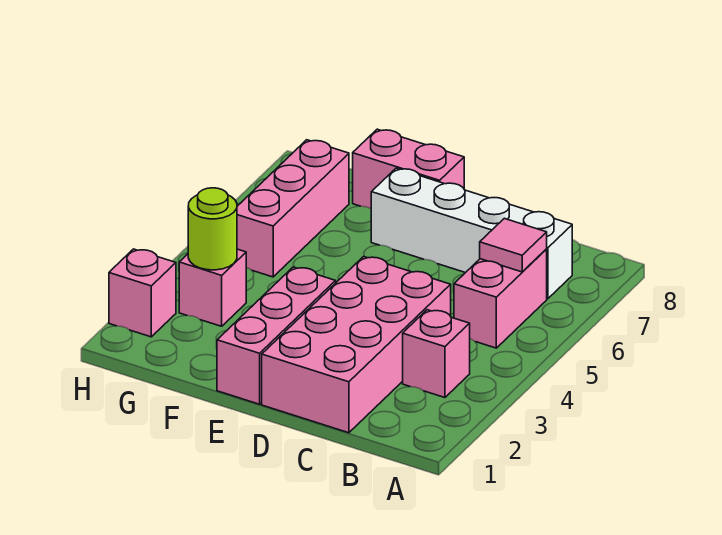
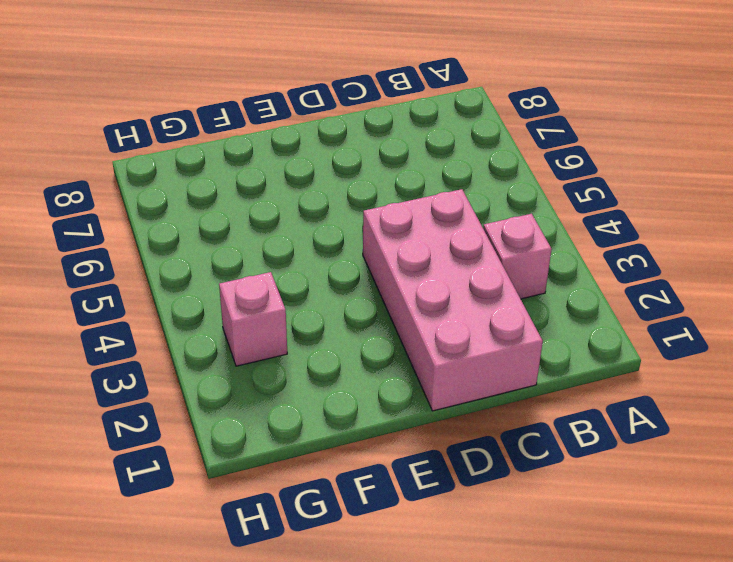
none -> pink 1x2 brick [454,249,547,348]
none -> white 1x4 brick [371,168,572,299]

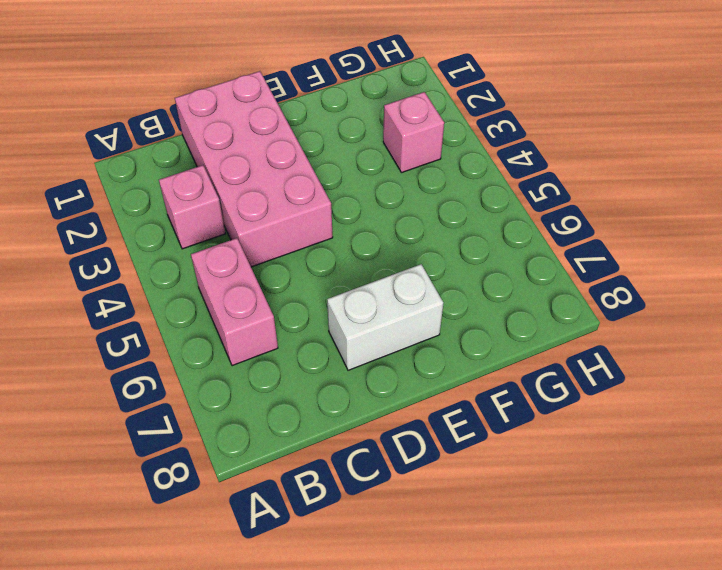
white 1x2 brick [327,264,443,370] -> white 1x4 brick [371,168,572,299]
none -> pink 1x3 brick [217,267,336,404]
none -> pink 1x2 brick [353,129,464,208]

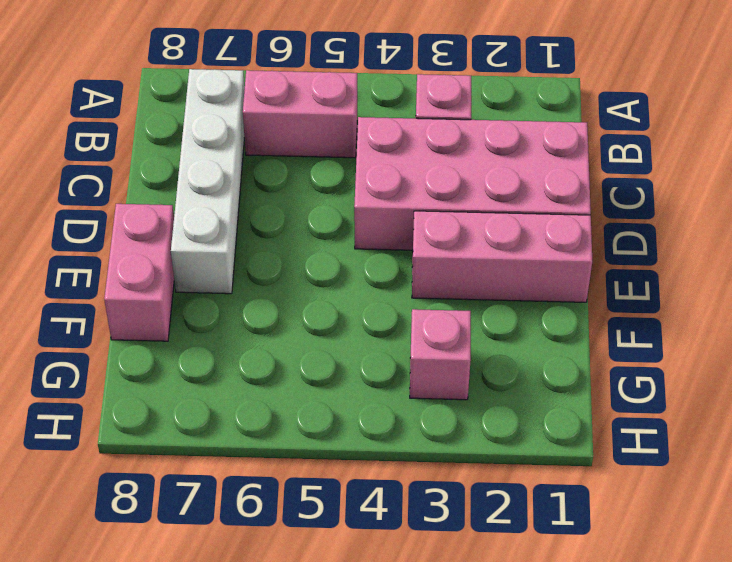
none -> pink 1x3 brick [237,140,349,277]
none -> pink 1x1 brick [109,249,176,337]

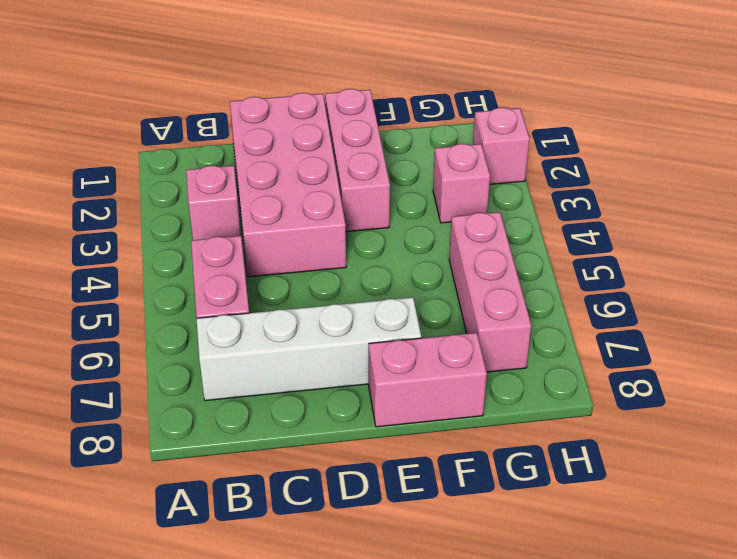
none -> pink 1x1 tile [480,218,547,272]
none -> lime 1x1 round brick [188,188,237,270]

